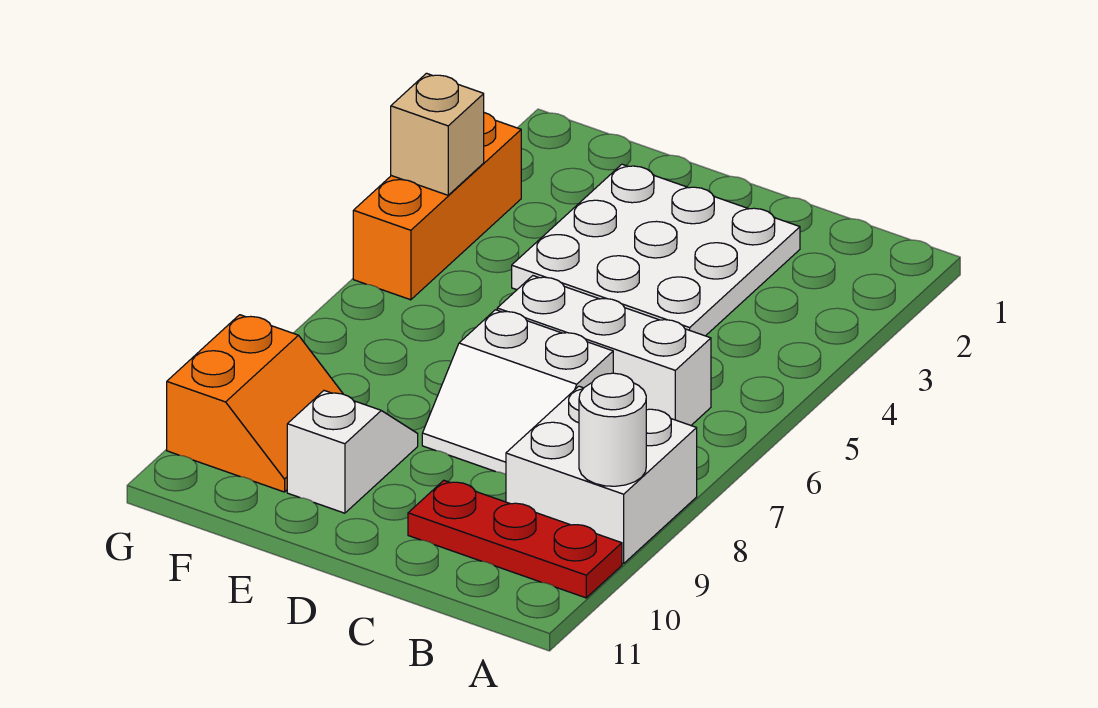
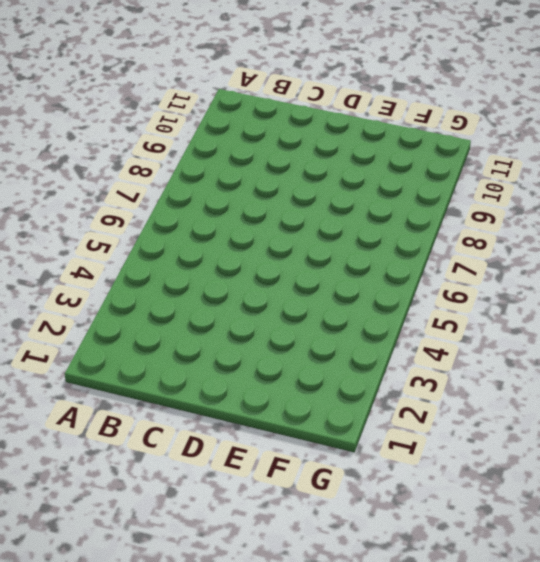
none -> white 2x2 brick [506,386,697,564]
none -> red 1x3 plate [408,480,622,598]

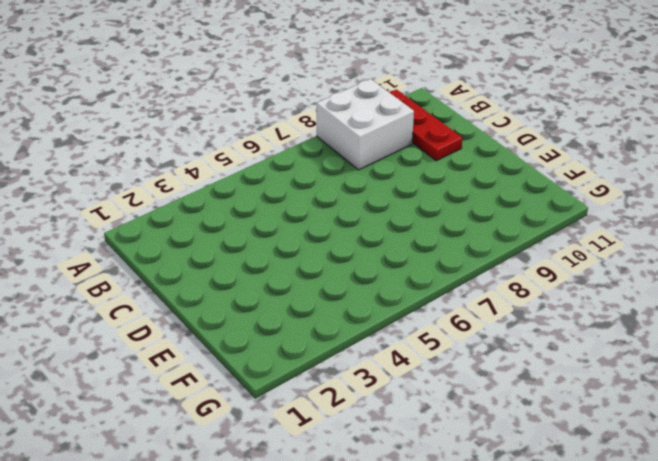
none -> white 1x3 brick [497,276,711,425]
none -> white 3x3 plate [512,164,800,336]

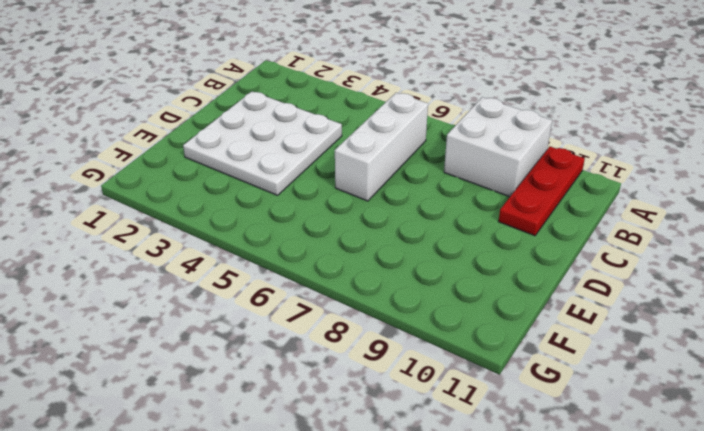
none -> white 2x2 slope [422,310,613,474]
none -> white 1x2 slope [287,391,418,513]

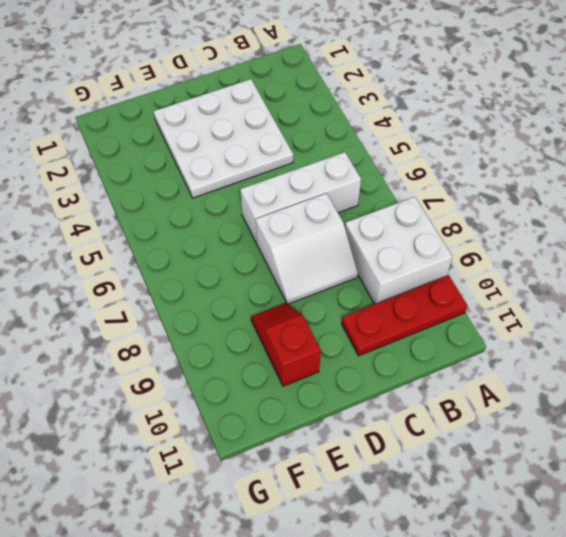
red 1x2 slope [251,303,321,386] -> white 1x2 slope [287,391,418,513]
none -> orange 2x2 slope [167,315,343,492]
none -> orange 1x3 brick [353,113,521,300]

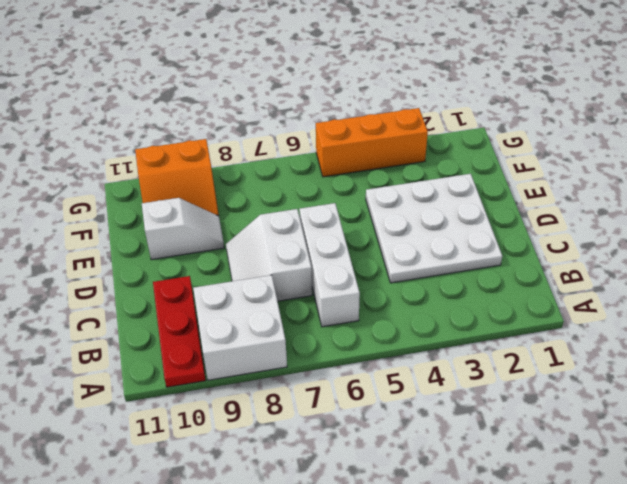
none -> white 1x1 round brick [579,373,646,486]
none -> tan 1x1 brick [391,73,484,195]

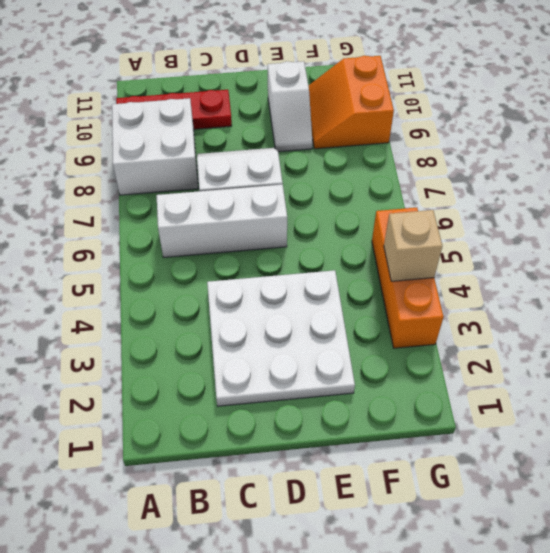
none -> white 1x1 round brick [579,373,646,486]

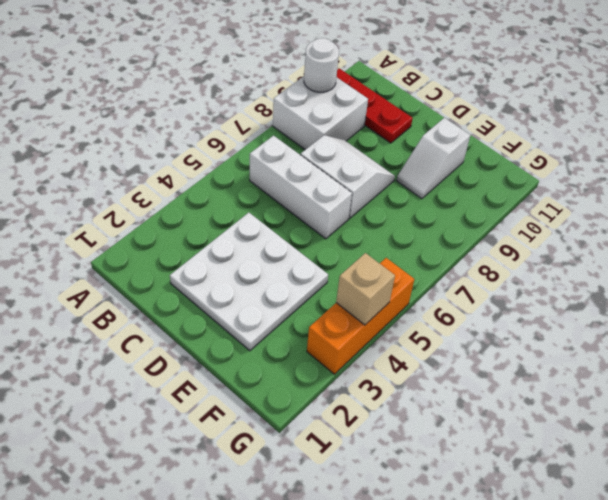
none -> orange 2x2 slope [167,315,343,492]

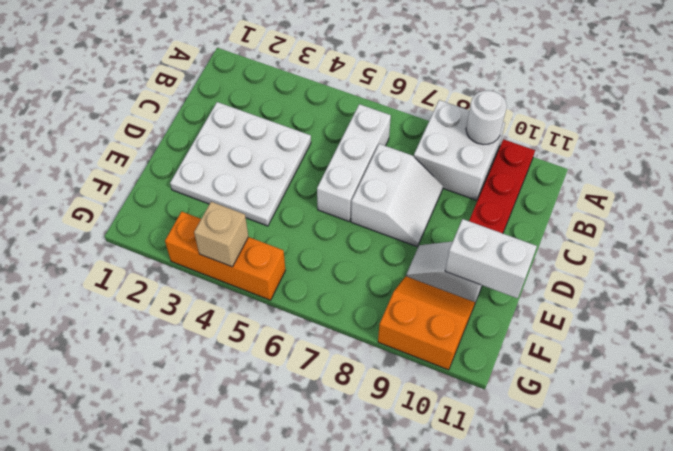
white 1x2 brick [445,219,537,298] -> none

